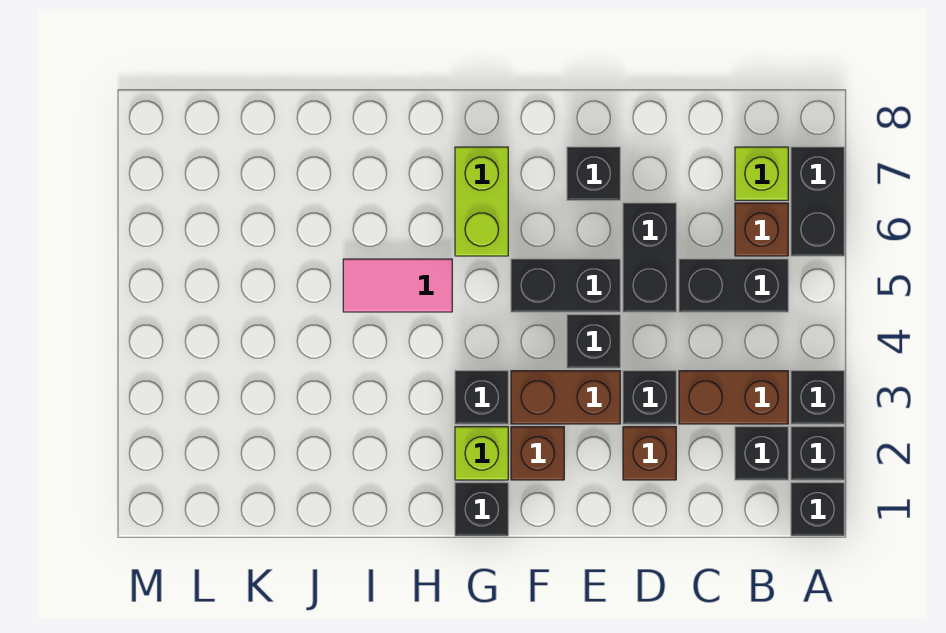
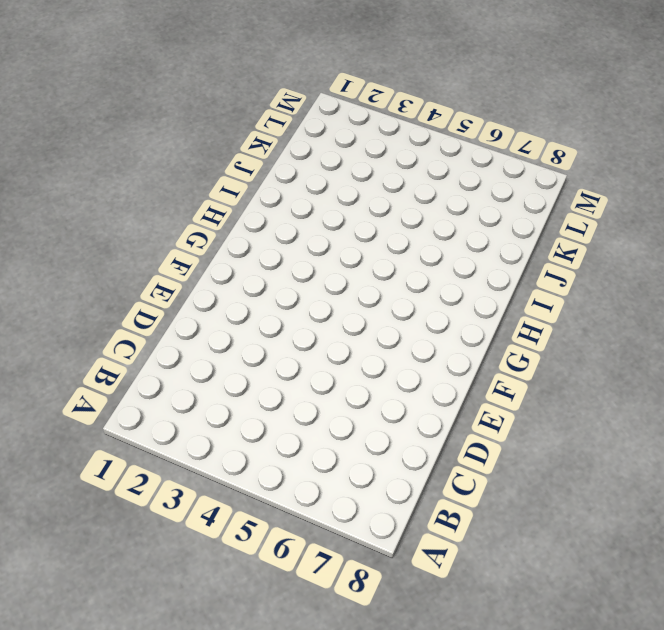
none -> black 1x1 brick [791,483,844,536]
none -> black 1x1 brick [791,427,844,480]
none -> black 1x1 brick [791,371,844,424]

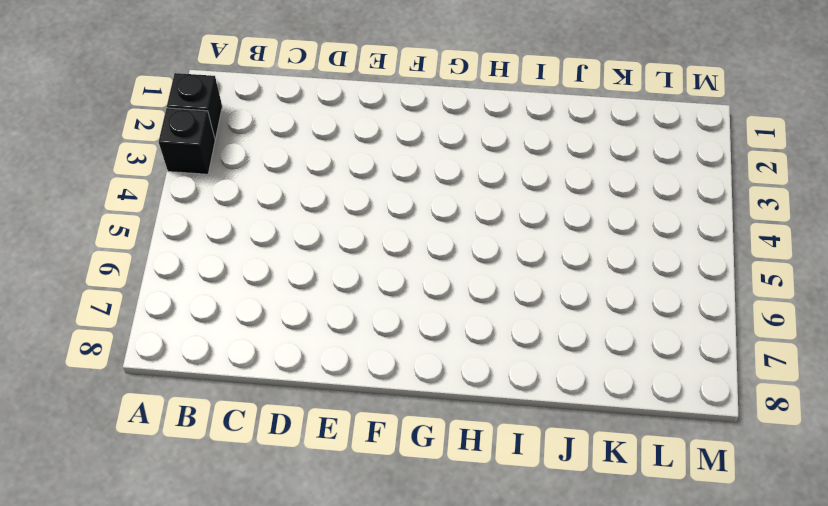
none -> black 1x1 brick [791,483,844,536]
none -> black 1x2 brick [791,147,844,256]
none -> black 1x1 brick [735,427,788,480]

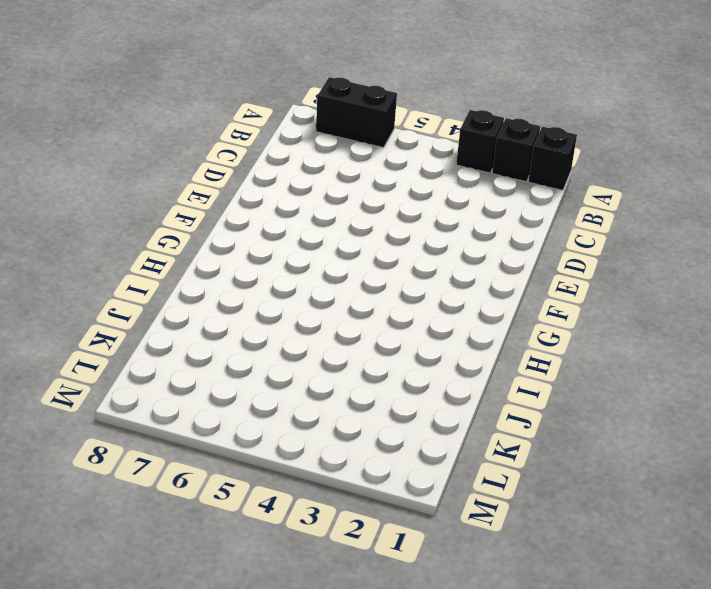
none -> black 1x1 brick [735,427,788,480]
none -> brown 1x2 brick [679,371,788,424]
none -> black 1x2 brick [679,259,788,312]

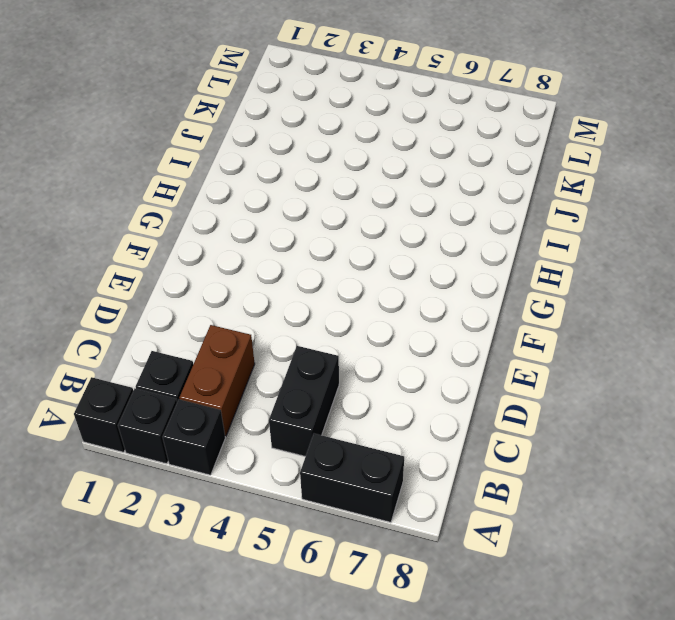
none -> brown 1x1 brick [735,203,788,256]
none -> lime 1x1 brick [735,147,788,200]
none -> brown 1x1 brick [623,427,676,480]

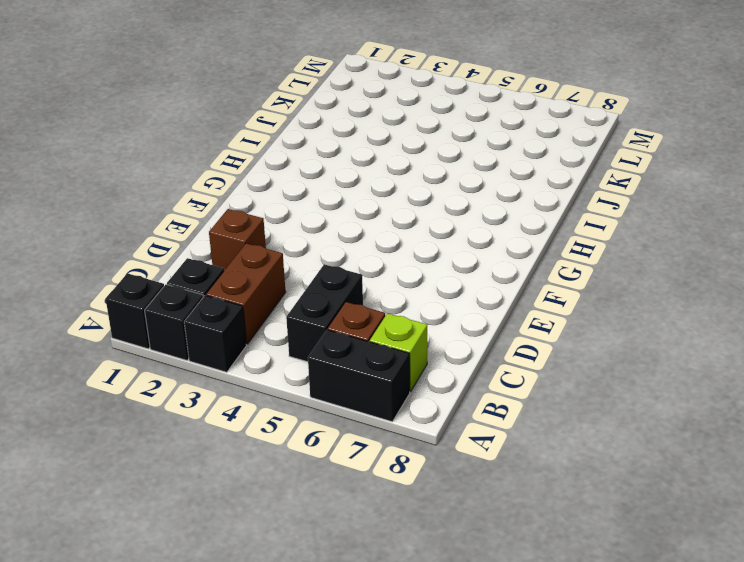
none -> black 1x1 brick [623,371,676,424]
none -> black 1x2 brick [623,203,676,312]
none -> brown 1x2 brick [511,371,620,424]

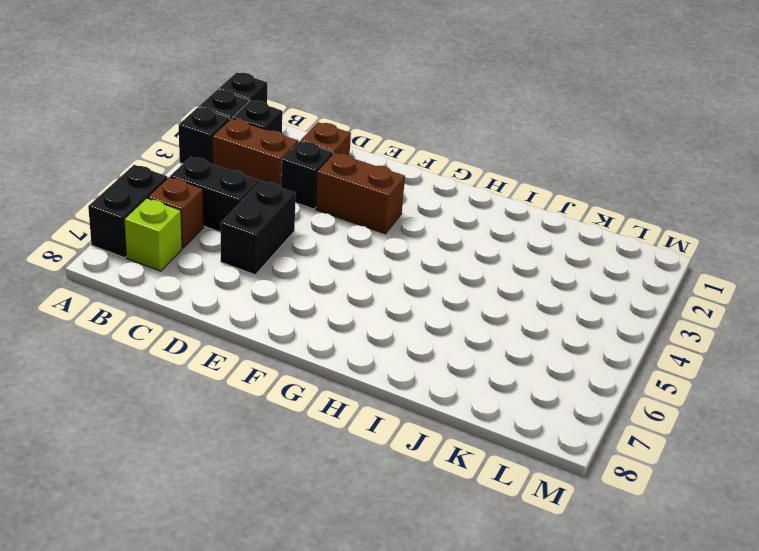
none -> black 1x1 brick [567,315,620,368]
none -> black 1x2 brick [511,259,620,312]
none -> black 1x1 brick [567,147,620,200]

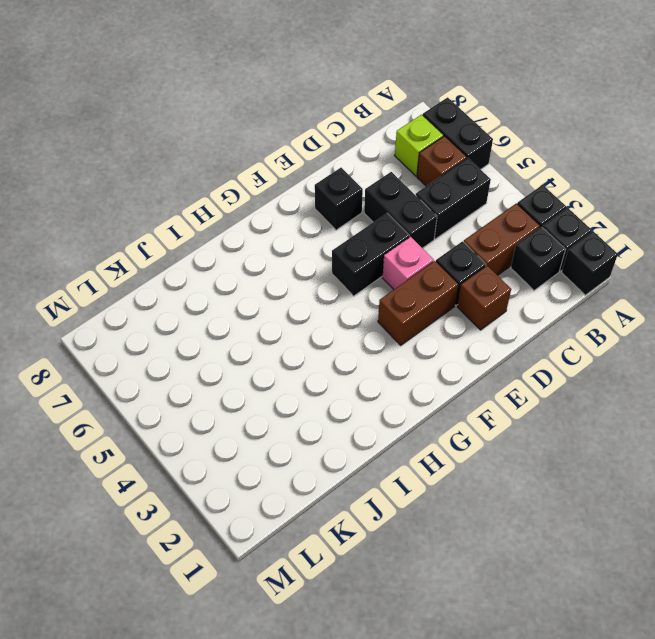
pink 1x1 brick [382,237,434,290] -> black 1x1 brick [567,315,620,368]
none -> brown 1x1 brick [511,427,564,480]
none -> black 1x1 brick [455,483,508,536]
none -> lime 1x1 brick [455,427,508,480]

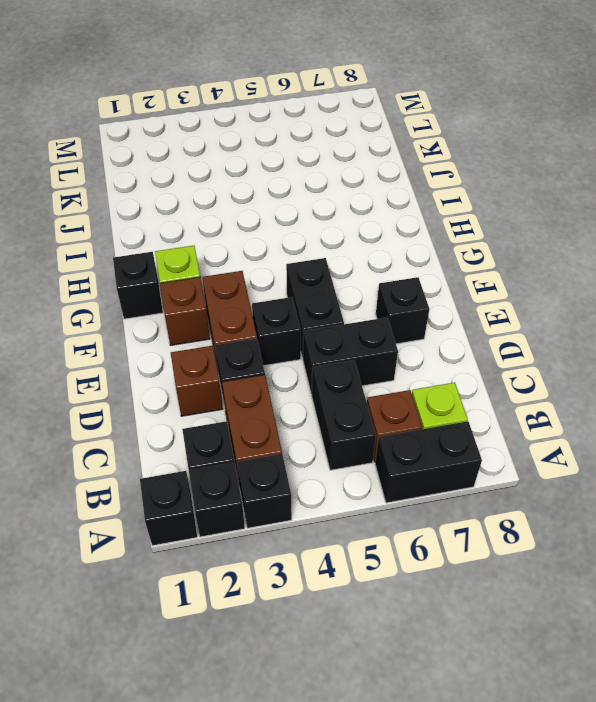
none -> black 1x1 brick [455,371,508,424]
none -> lime 1x2 brick [455,147,508,256]
none -> pink 1x2 tile [343,259,452,312]

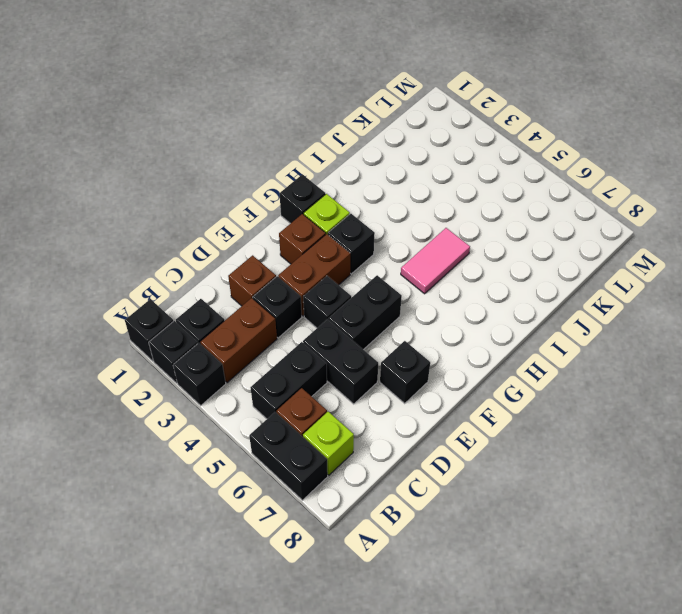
none -> lime 1x2 brick [455,147,508,256]

